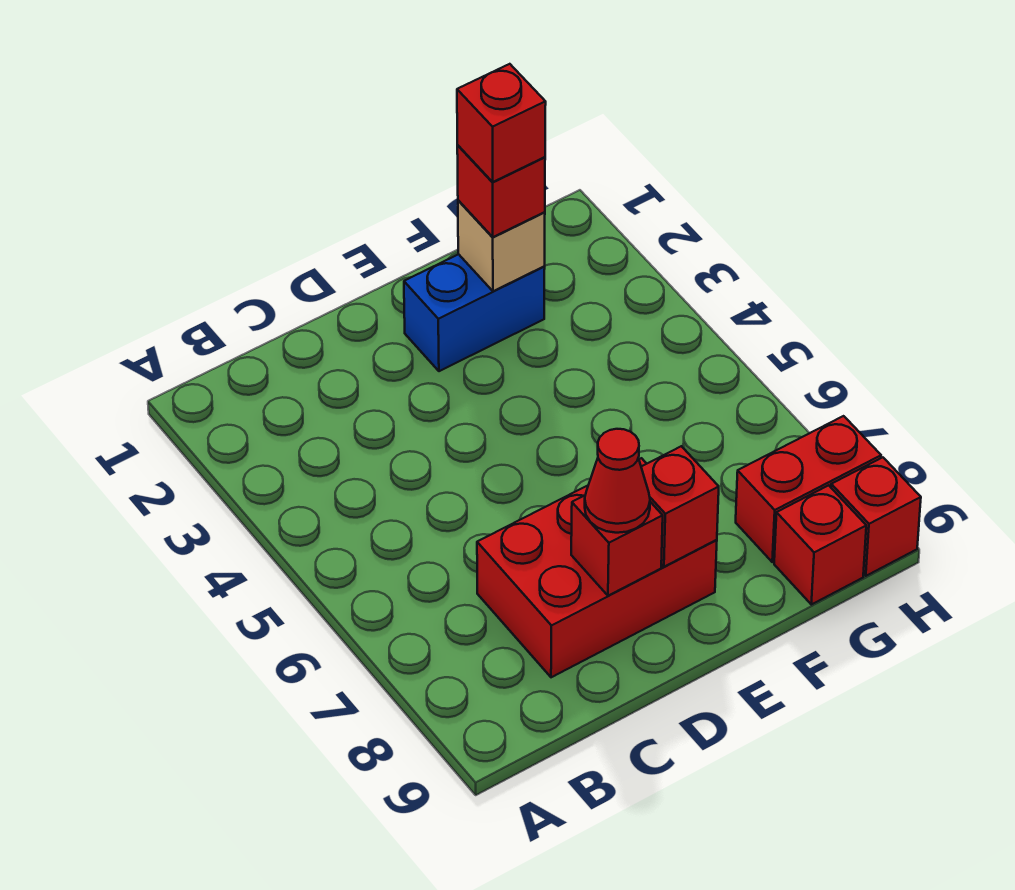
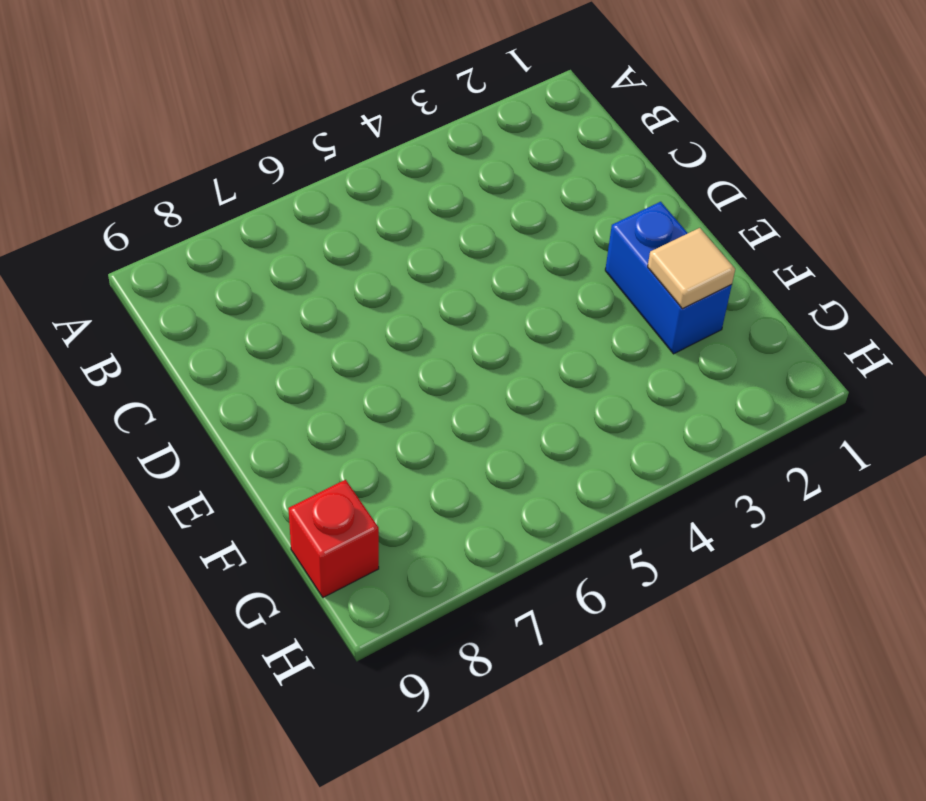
tan 1x1 tile [648,228,735,309] -> tan 1x1 brick [458,200,545,291]
none -> red 2x3 brick [477,458,717,677]
none -> red 1x2 brick [736,416,881,562]

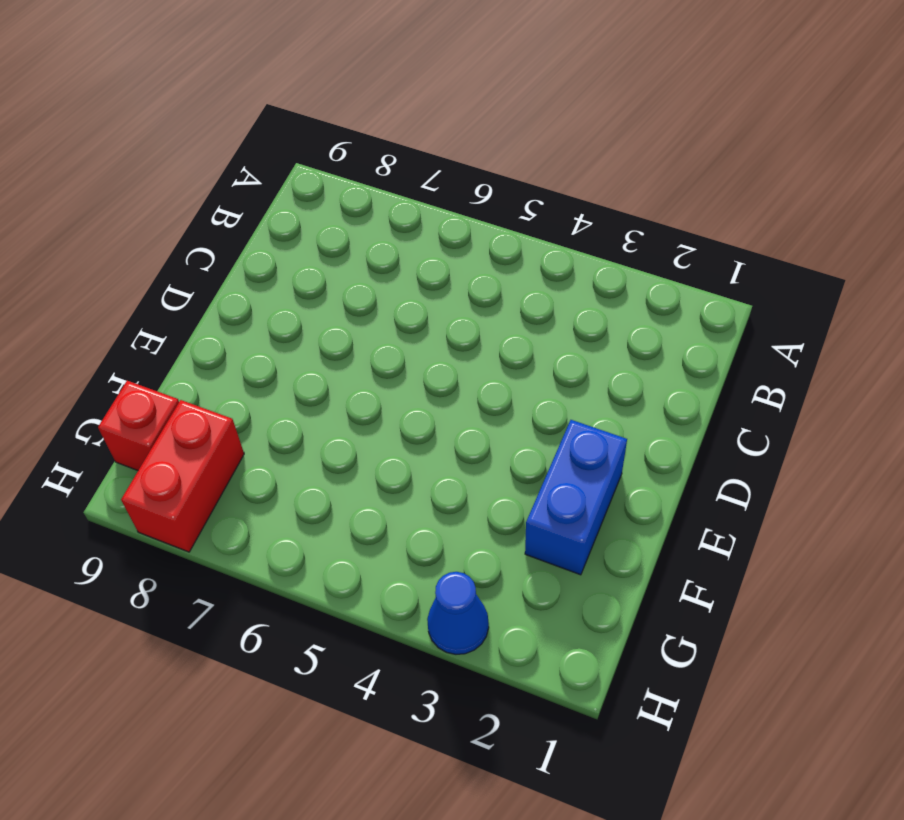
blue 1x1 cone [427,572,489,654] -> none
none -> red 2x3 brick [477,458,717,677]
none -> red 1x1 brick [831,457,921,576]

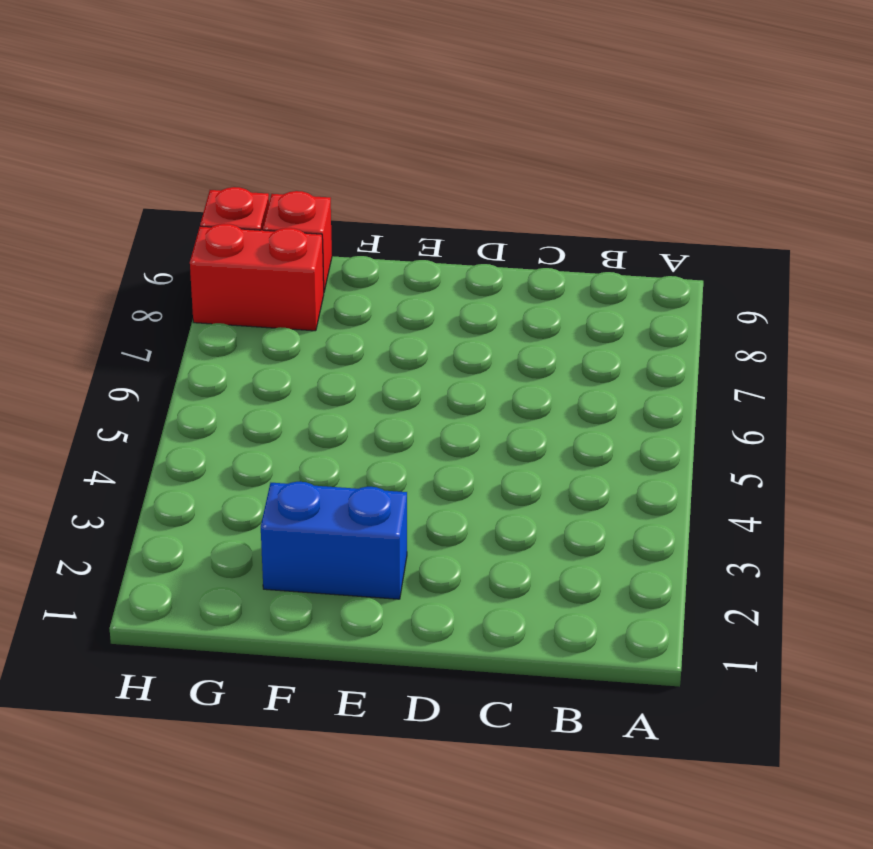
none -> red 2x3 brick [477,458,717,677]
none -> red 1x1 brick [571,496,663,596]

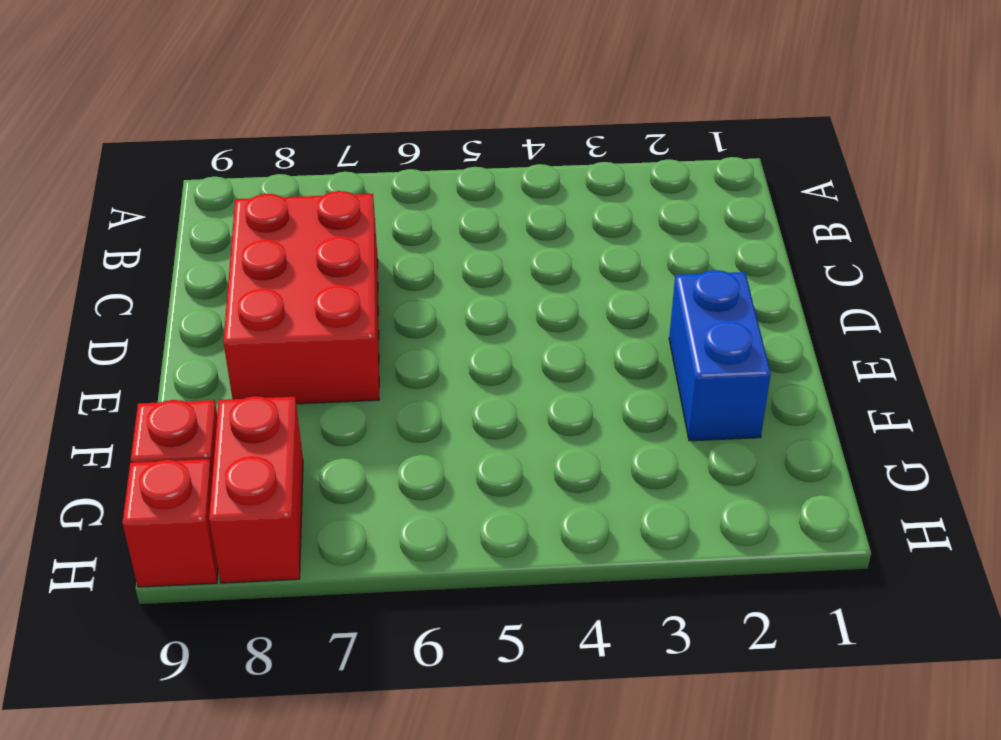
none -> red 1x1 brick [571,496,663,596]
none -> red 1x1 brick [641,446,719,567]

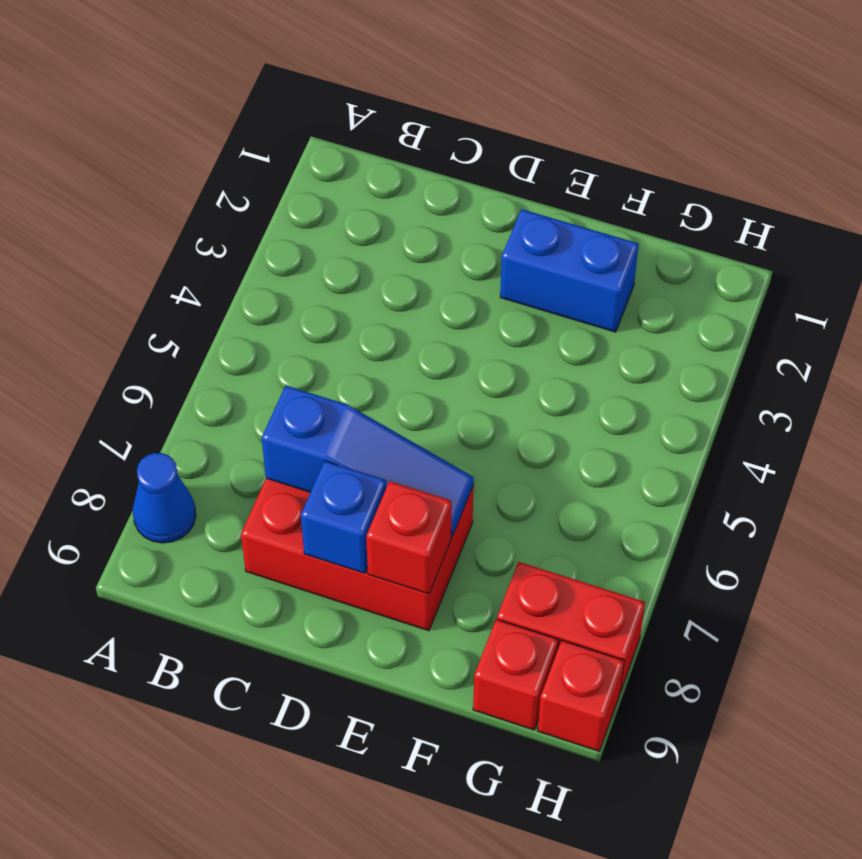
blue 1x1 cone [133,453,196,543] -> none
blue 1x3 slope [262,386,474,537] -> none
blue 1x1 brick [301,461,386,573] -> red 1x1 brick [571,496,663,596]
none -> tan 1x1 brick [458,200,545,291]
none -> red 1x1 cone [585,429,650,533]

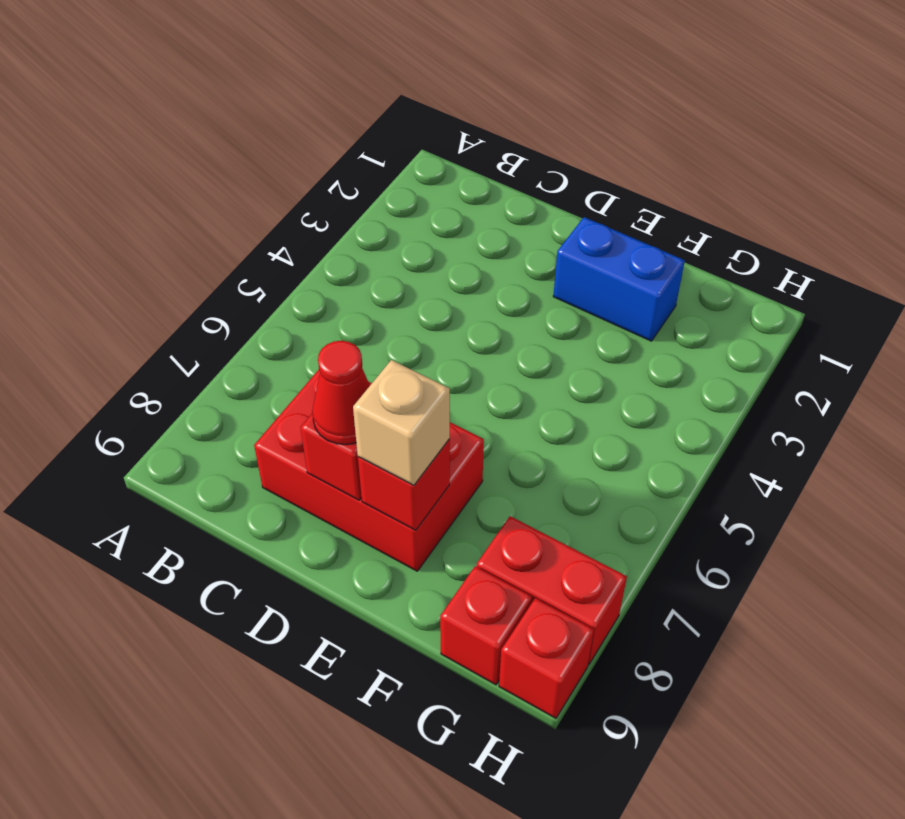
tan 1x1 brick [353,360,450,486] -> tan 1x1 brick moved to [458,200,545,291]
none -> red 1x1 brick [457,145,545,237]
none -> red 1x1 brick [457,64,546,182]

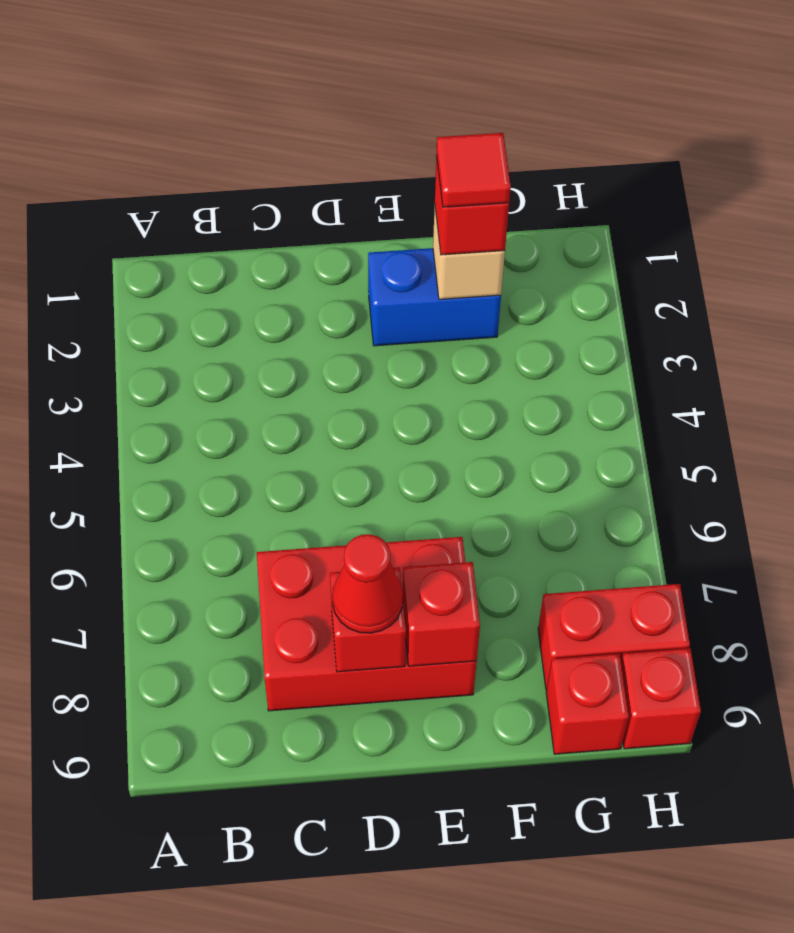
red 1x1 tile [437,133,511,207] -> red 1x1 brick [457,64,546,182]

